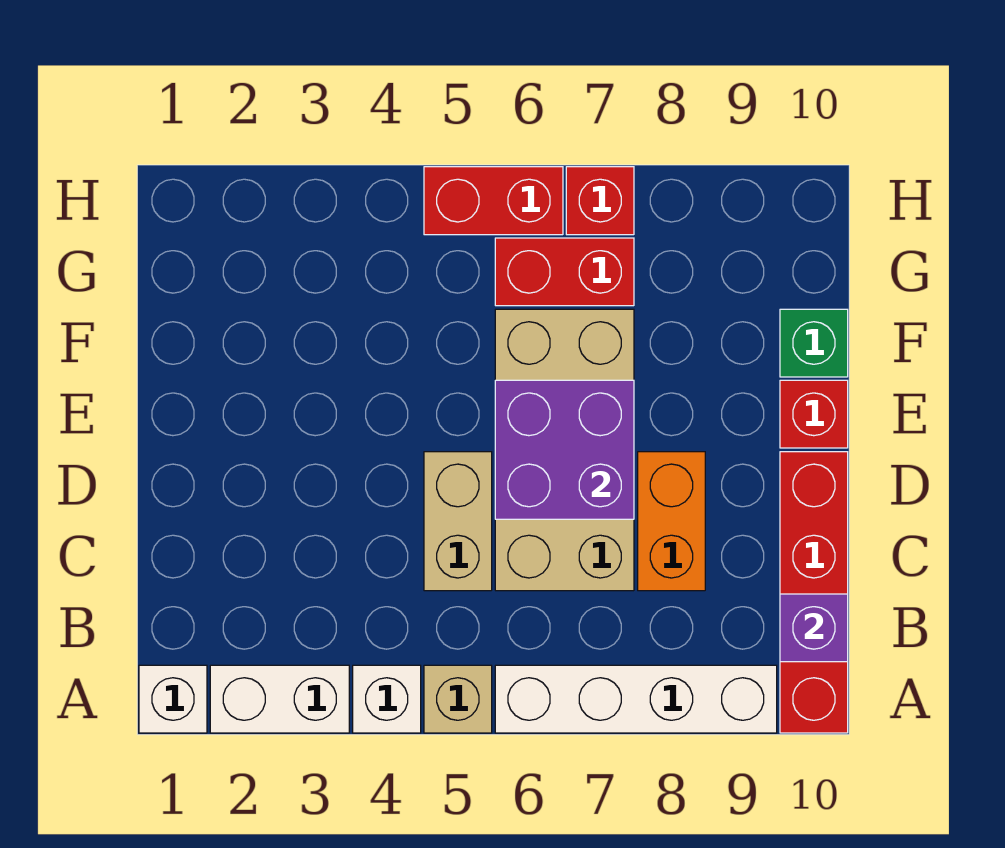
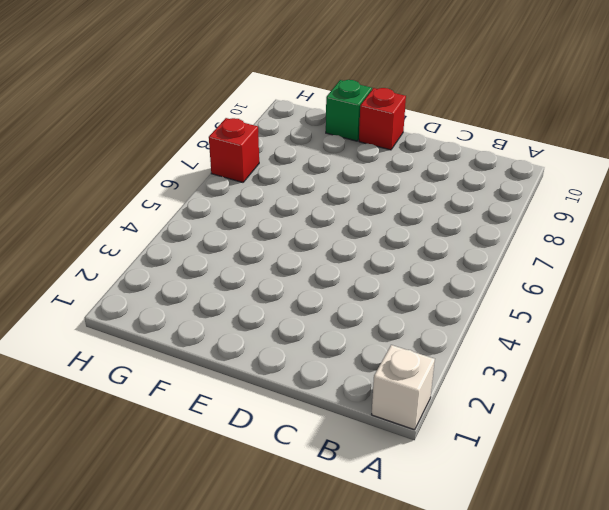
none -> white 1x2 brick [210,665,349,733]
none -> white 1x1 brick [353,665,421,733]
none -> tan 1x1 brick [424,665,492,733]

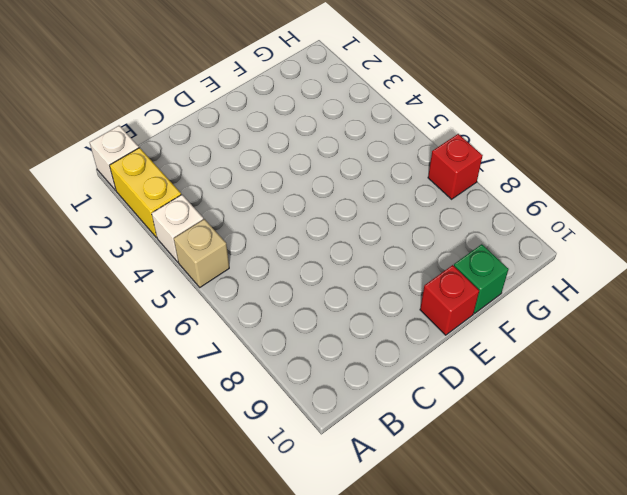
yellow 1x2 brick [110,148,181,237] -> white 1x2 brick [210,665,349,733]
none -> white 1x4 brick [495,665,777,733]
none -> red 1x4 brick [780,452,848,733]
none -> tan 1x2 brick [424,452,492,591]

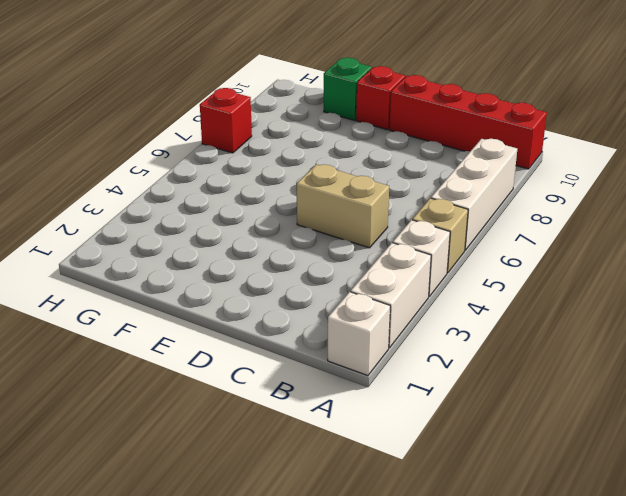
white 1x3 brick [431,139,517,250] -> white 1x4 brick [495,665,777,733]
none -> tan 2x4 brick [495,309,634,591]
none -> orange 1x2 brick [638,452,705,591]
none -> red 1x2 brick [495,238,634,306]

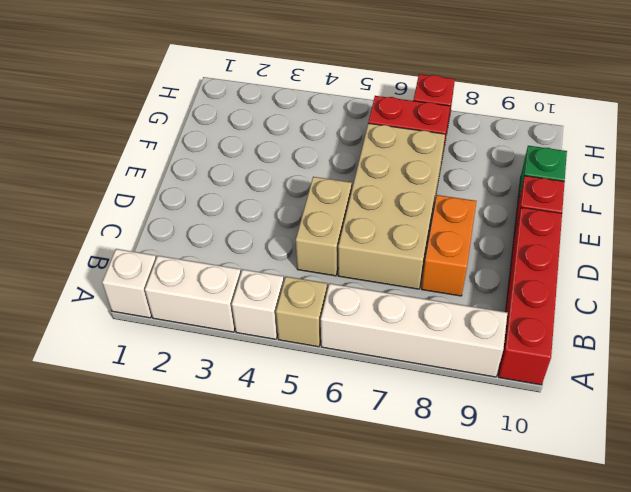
none -> red 1x2 brick [424,167,563,235]
none -> purple 1x1 brick [780,594,848,662]
none -> purple 2x2 brick [495,380,634,519]

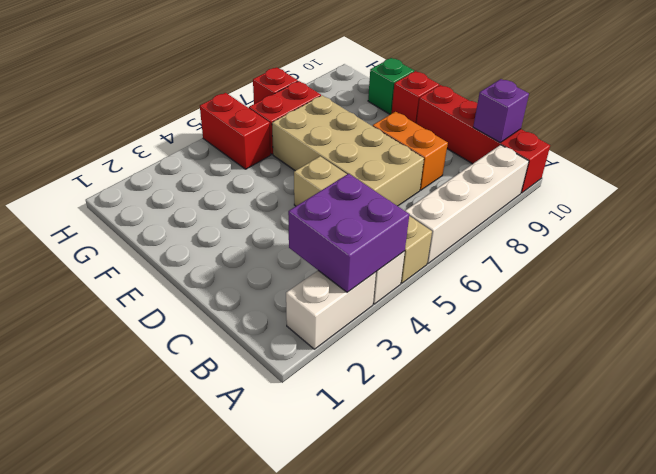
purple 2x2 brick [288,174,409,292] -> purple 2x2 brick moved to [495,380,634,519]
red 1x2 brick [200,93,271,169] -> red 1x2 brick turned to [424,167,563,235]
none -> white 1x1 brick [139,665,207,733]

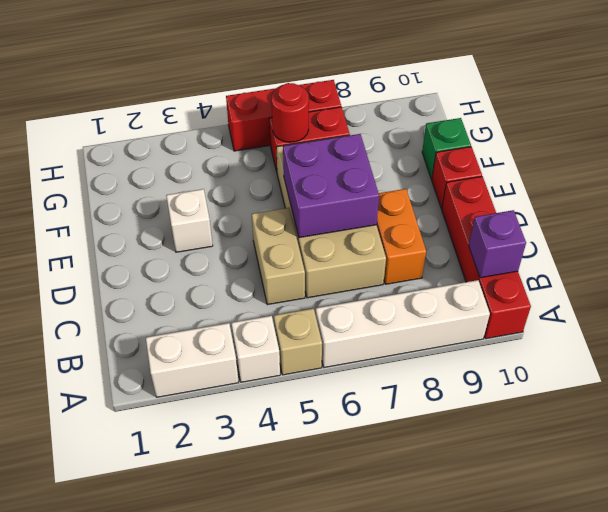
white 1x1 brick [166,189,213,252] -> white 1x1 brick moved to [139,665,207,733]
red 1x1 round brick [272,83,309,142] -> none

